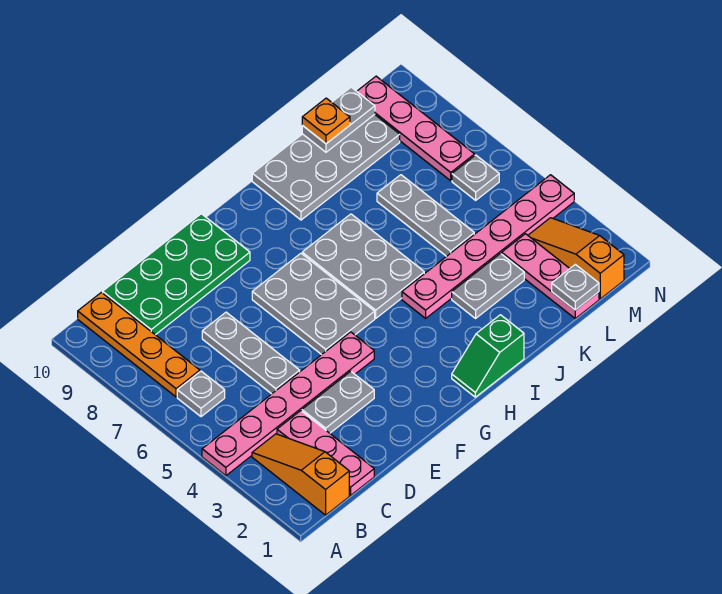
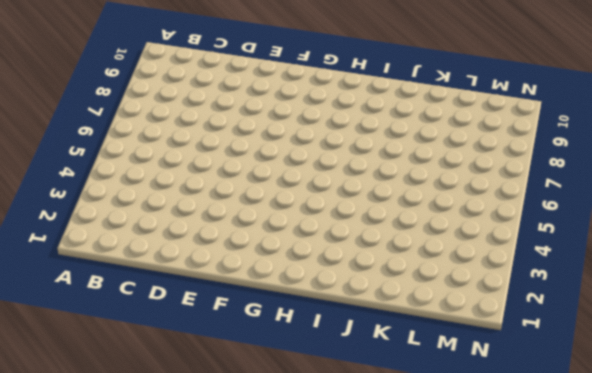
none -> pink 1x6 plate [202,332,374,476]
none -> orange 1x3 slope [252,434,349,515]
none -> grey 1x1 plate [177,371,225,417]

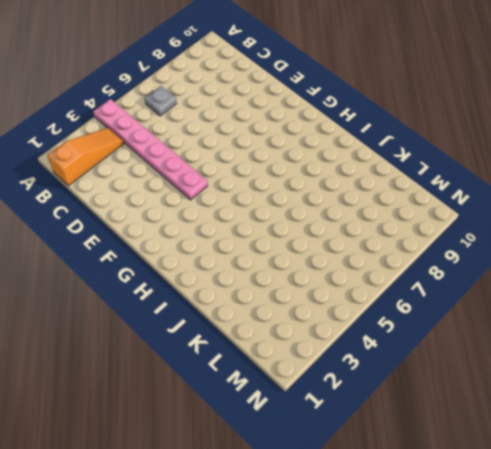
none -> orange 1x4 plate [78,292,200,397]
none -> pink 1x3 plate [277,411,374,495]
none -> green 2x4 plate [103,214,250,335]

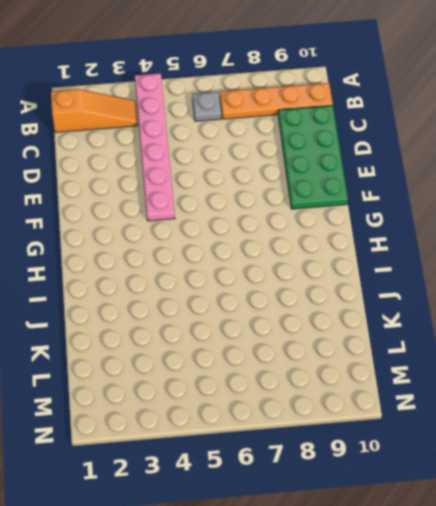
none -> pink 1x3 plate [277,411,374,495]
none -> grey 1x2 plate [302,371,374,433]
none -> grey 1x3 plate [202,312,300,394]

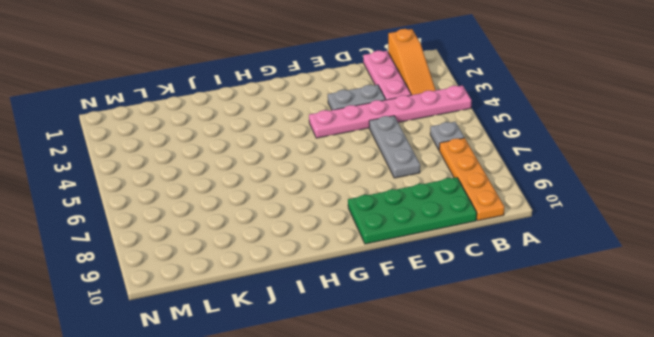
none -> grey 2x3 plate [252,253,375,355]
none -> green 1x2 slope [452,315,524,397]
none -> grey 2x3 plate [302,214,424,318]

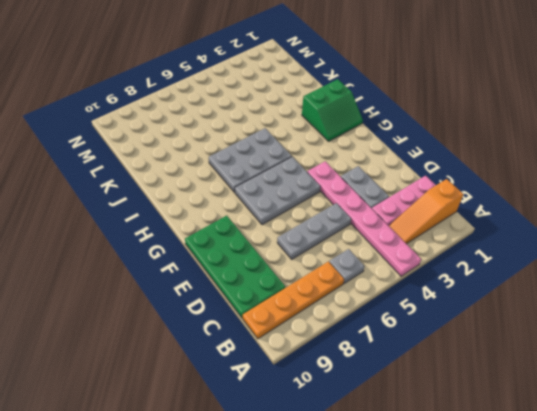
green 2x2 slope [302,79,363,141] -> green 1x2 slope [452,315,524,397]
none -> pink 1x6 plate [402,175,574,318]
none -> grey 2x4 plate [252,114,400,220]
none -> grey 1x2 plate [452,253,524,318]

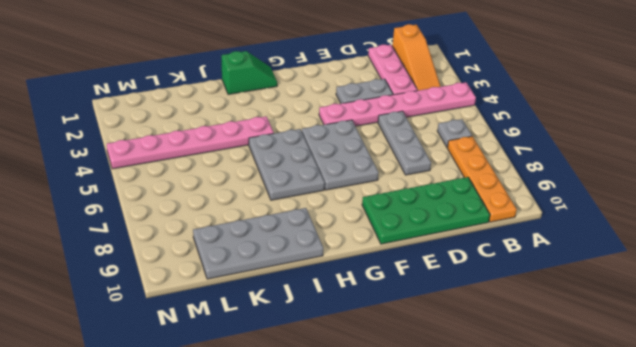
none -> grey 1x2 plate [452,253,524,318]
none -> grey 1x3 plate [377,175,474,256]
none -> pink 1x3 plate [502,234,599,318]

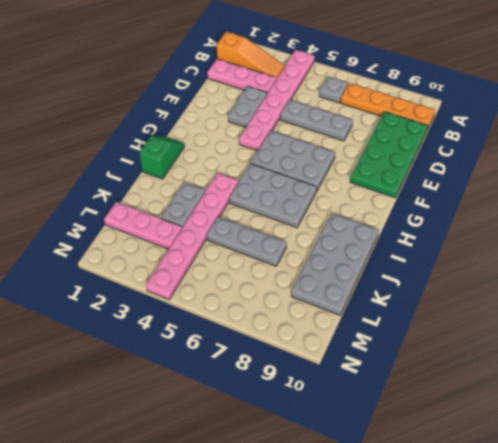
none -> orange 1x3 slope [528,218,624,299]
none -> grey 1x1 plate [452,155,499,200]
none -> pink 1x4 plate [357,76,475,181]

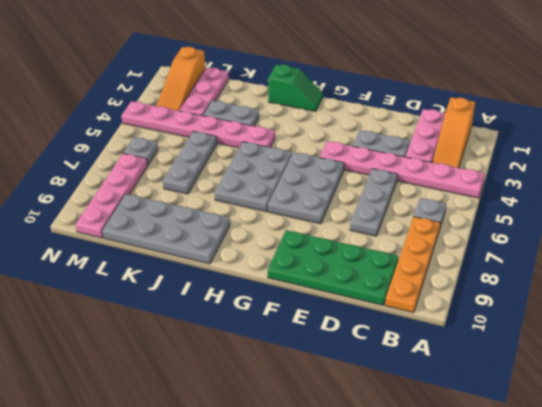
none -> grey 1x2 plate [302,87,375,152]
none -> grey 1x1 plate [552,264,599,310]
none -> orange 1x1 plate [302,98,350,144]

